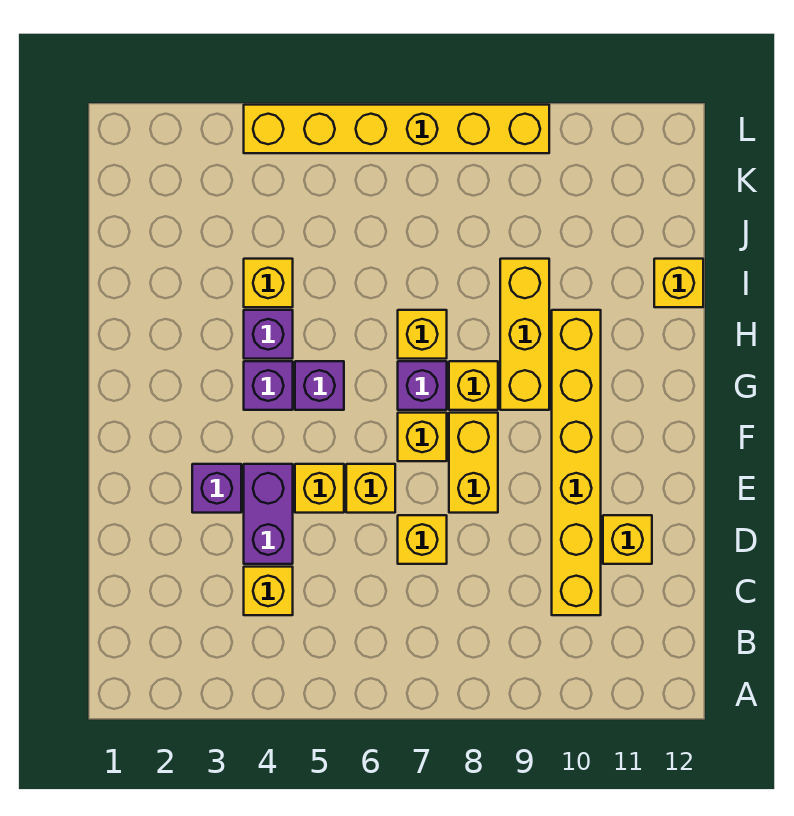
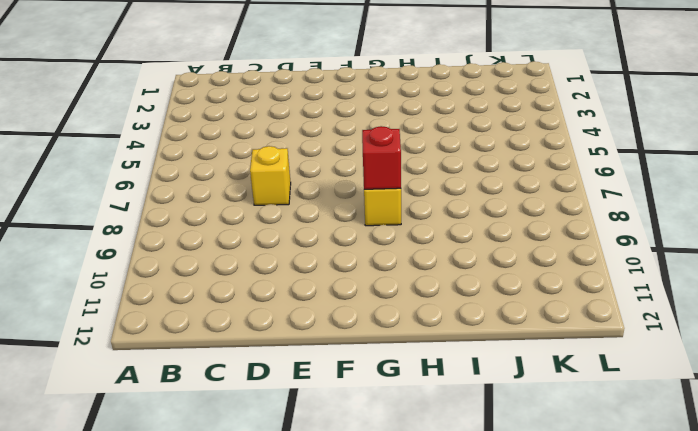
red 1x1 brick [362,126,401,189] -> none
none -> yellow 1x1 brick [244,567,293,615]
none -> yellow 1x6 brick [552,310,601,615]
none -> purple 1x2 brick [244,464,293,564]

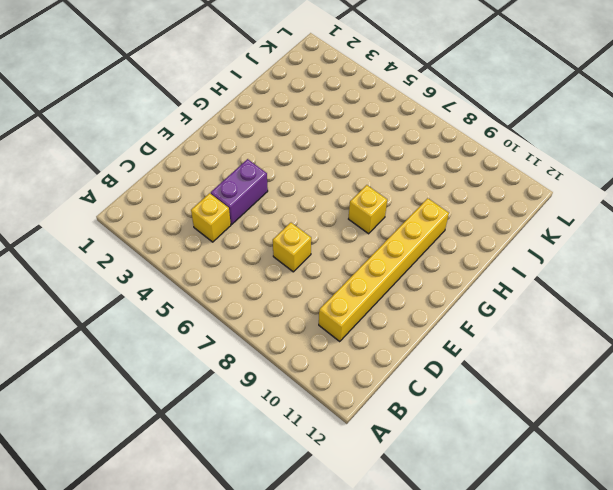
none -> yellow 1x1 brick [603,515,652,564]
none -> purple 1x1 brick [192,464,241,513]
none -> yellow 1x1 brick [295,464,344,513]

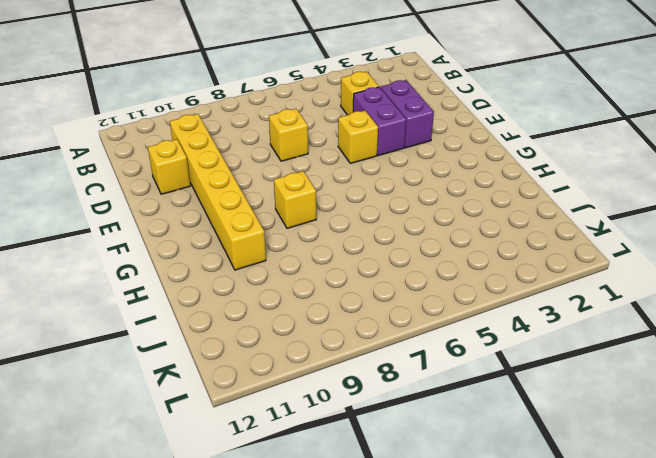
purple 1x2 brick [381,80,434,148] -> purple 1x1 brick [192,464,241,513]
none -> yellow 1x1 brick [346,464,395,513]
none -> yellow 1x2 brick [449,413,498,513]
none -> yellow 1x1 brick [398,413,447,461]

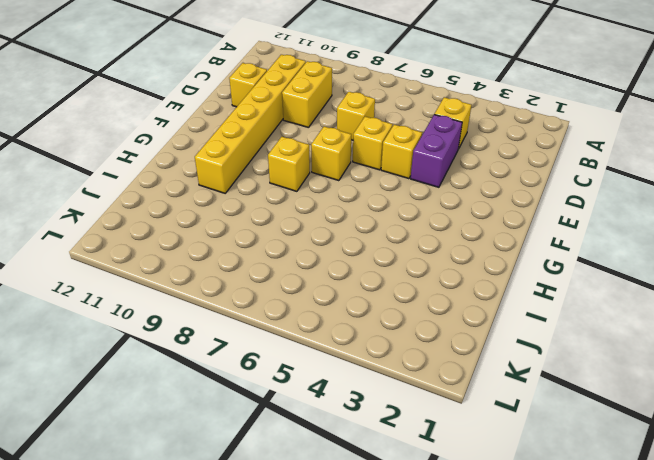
yellow 1x2 brick [282,61,332,128] -> yellow 1x2 brick moved to [449,413,498,513]
none -> purple 1x1 brick [192,464,241,513]
none -> purple 1x1 brick [244,361,293,410]
none -> purple 1x1 brick [295,361,344,410]

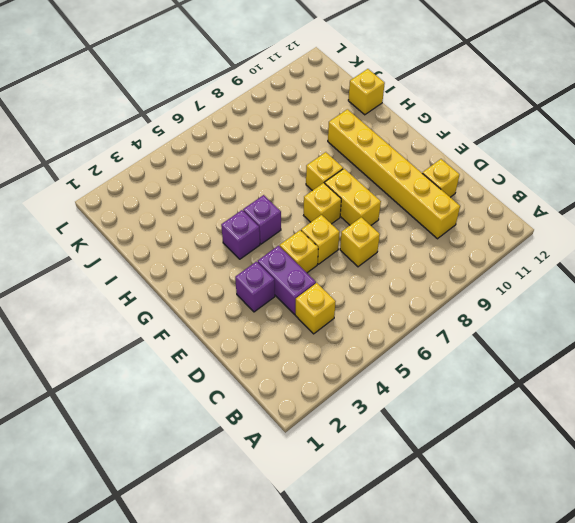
none -> purple 1x1 brick [398,361,447,410]
none -> yellow 1x3 brick [500,259,549,410]
none -> purple 1x1 brick [244,310,293,359]

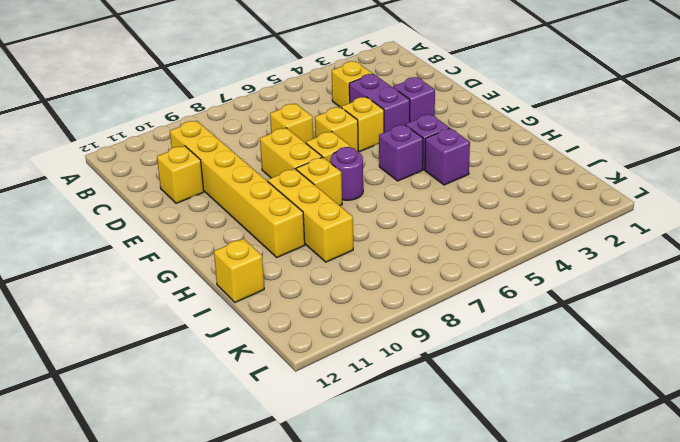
purple 1x1 round brick [331,147,363,200] -> purple 1x1 brick [398,361,447,410]
none -> yellow 1x1 brick [398,310,447,359]
none -> yellow 1x1 brick [244,259,293,307]
none -> yellow 1x6 brick [244,105,549,153]

